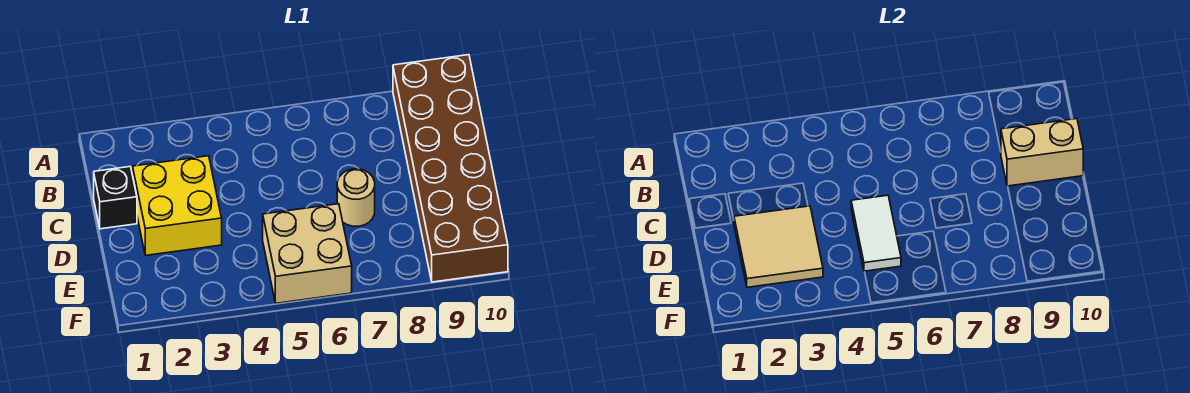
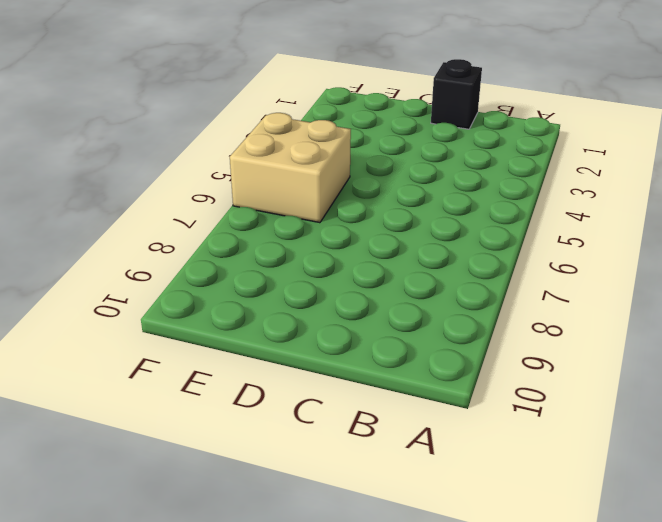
none -> brown 2x6 brick [393,55,508,282]
none -> yellow 2x2 brick [133,156,222,255]

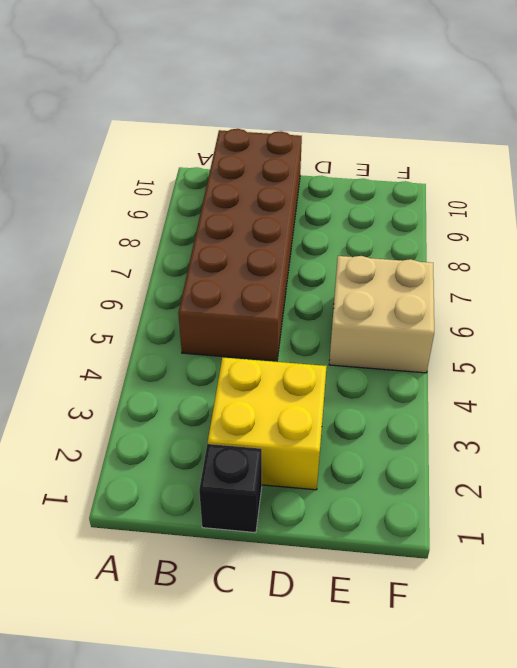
brown 2x6 brick [178,129,302,361] -> brown 2x6 brick turned to [393,55,508,282]
none -> tan 1x1 round brick [337,169,375,226]
none -> tan 1x2 brick [1001,119,1083,186]

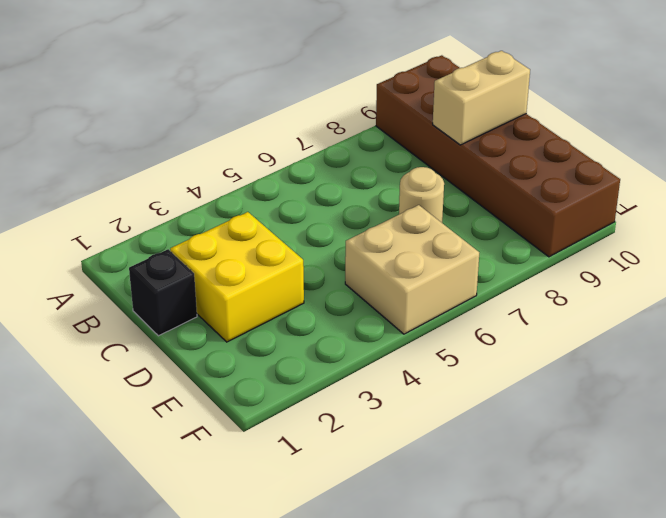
none -> tan 2x2 tile [734,206,823,287]
none -> white 1x2 tile [851,195,901,272]

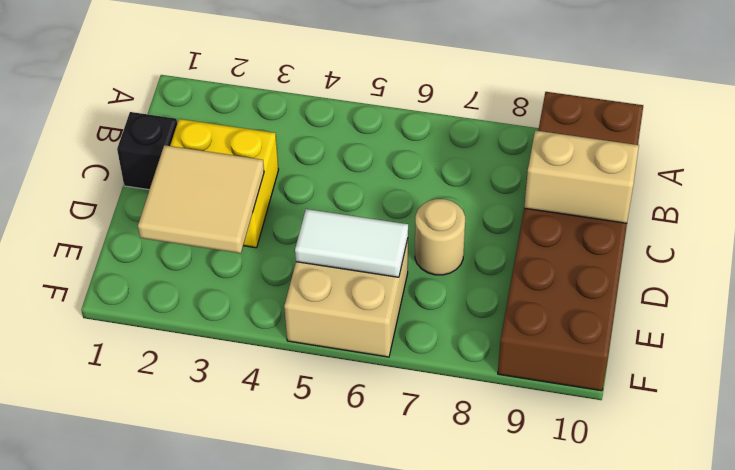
white 1x2 tile [295,209,408,277] -> white 1x2 tile turned to [851,195,901,272]

